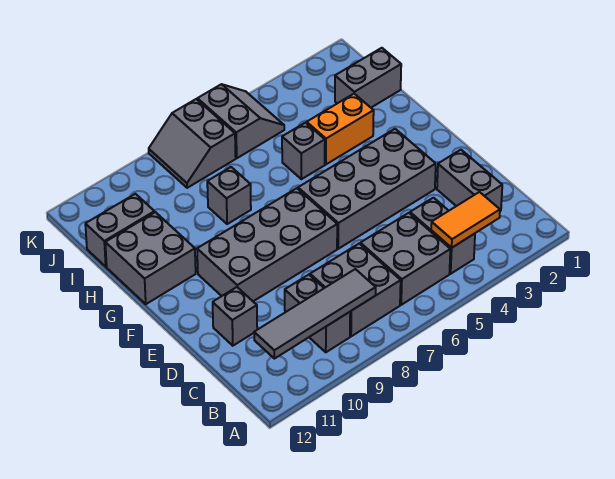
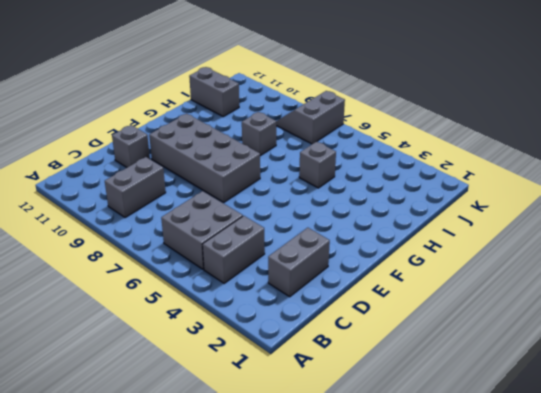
none -> grey 2x2 brick [310,244,401,336]
none -> grey 2x4 brick [298,129,436,249]
none -> grey 2x2 brick [105,212,196,304]

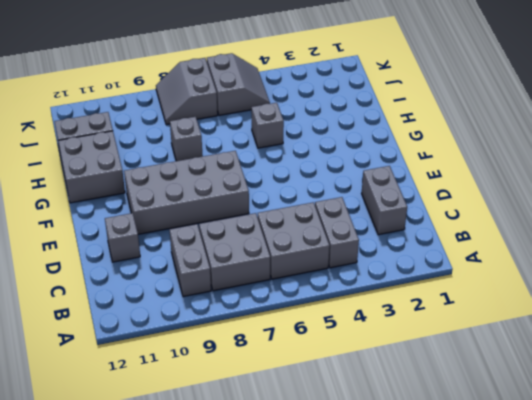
none -> grey 2x4 brick [298,129,436,249]
none -> orange 1x2 brick [307,94,374,164]
none -> grey 1x2 brick [335,48,401,107]

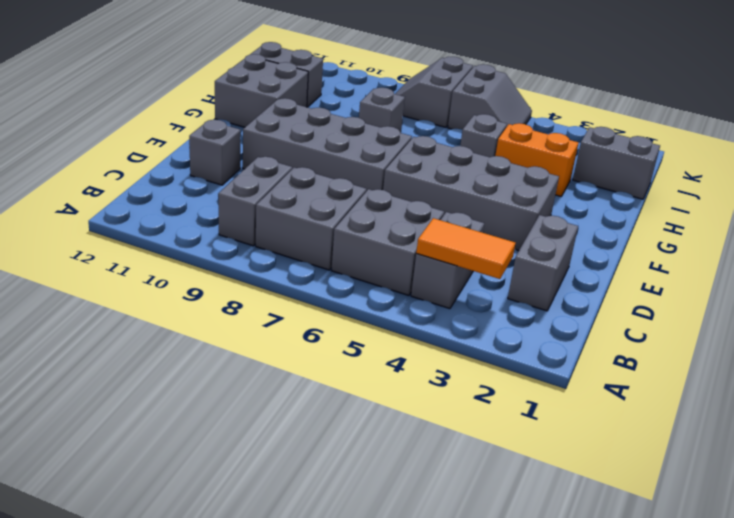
none -> grey 1x4 tile [254,269,376,359]

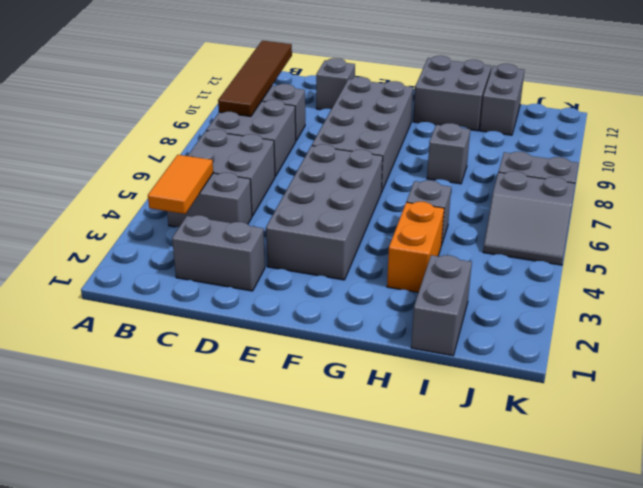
brown 1x4 tile [218,41,292,117] -> grey 1x4 tile [254,269,376,359]

